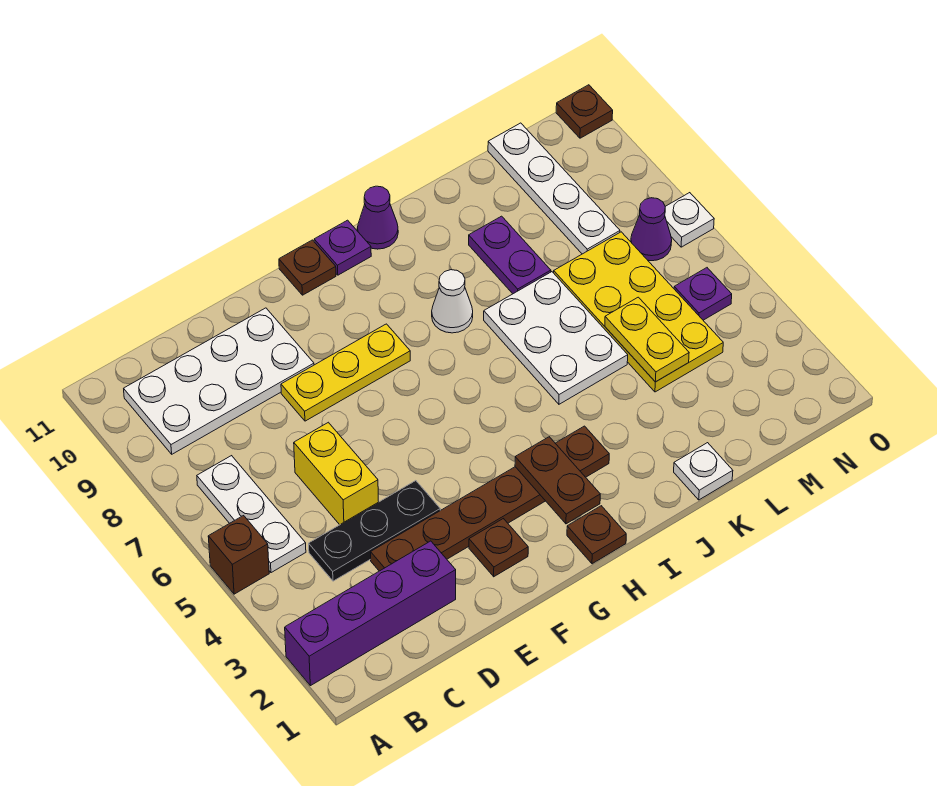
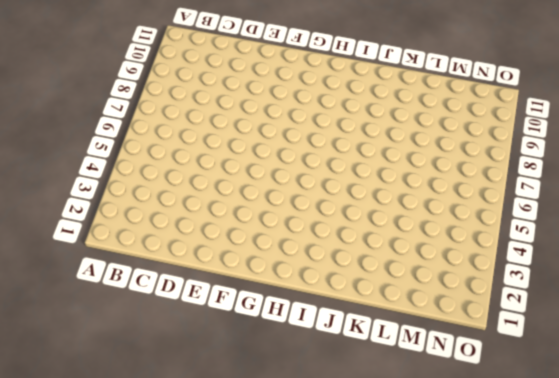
none -> purple 1x4 brick [285,541,456,686]
none -> brown 1x1 brick [208,516,269,594]
none -> white 1x3 plate [197,456,306,573]

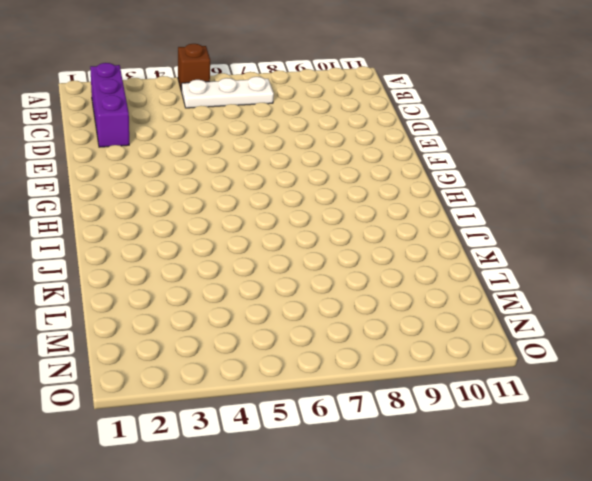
purple 1x3 brick [90,63,129,147] -> purple 1x4 brick [285,541,456,686]
none -> white 2x4 plate [124,308,314,454]
none -> black 1x3 plate [309,481,440,581]
none -> brown 1x6 plate [371,426,609,571]

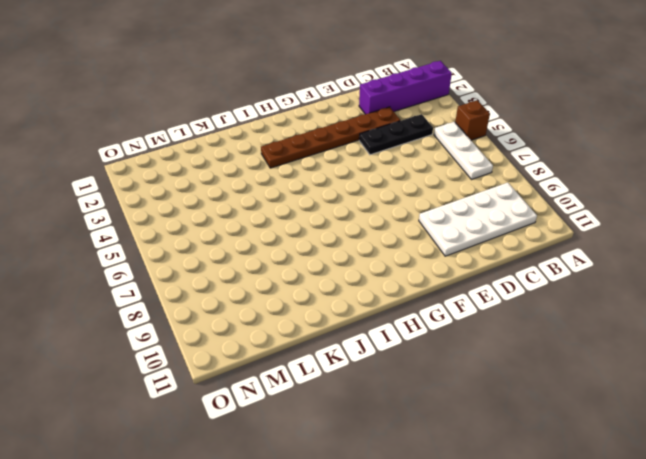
none -> yellow 1x2 brick [294,422,379,525]
none -> yellow 1x3 plate [281,324,410,421]
none -> brown 1x1 plate [469,519,528,577]

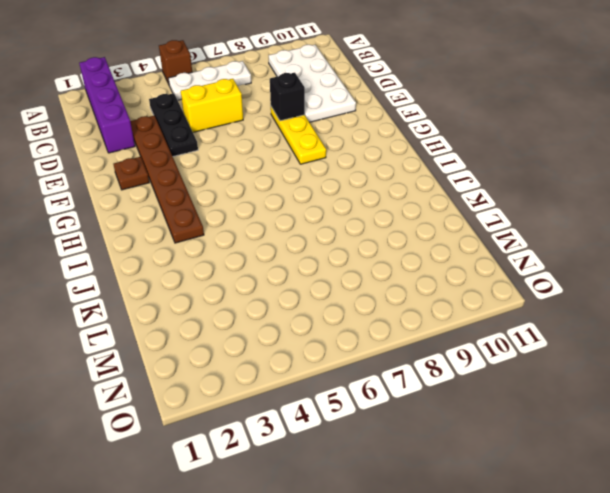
black 1x1 brick [270,73,305,121] -> none
none -> brown 1x1 plate [279,240,336,295]
none -> brown 1x1 plate [567,506,626,564]
none -> purple 1x1 plate [314,220,371,275]

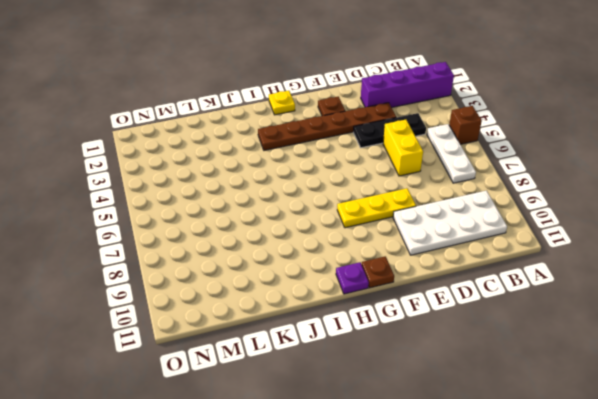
yellow 1x1 plate [269,91,295,115] -> brown 1x1 plate [567,506,626,564]
none -> white 1x1 cone [432,270,473,333]
none -> purple 1x1 cone [357,186,398,249]
none -> white 2x3 plate [484,272,628,404]

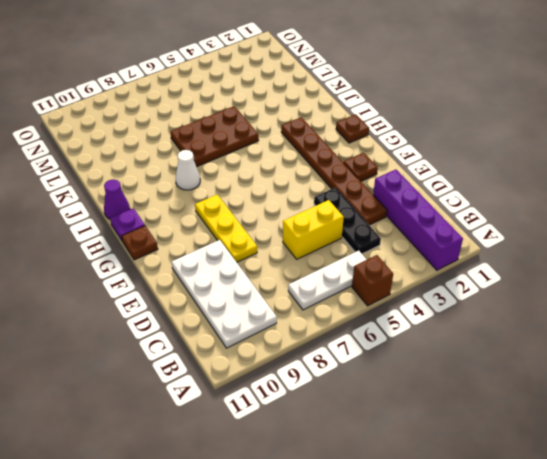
brown 2x3 plate [170,106,259,167] -> white 2x3 plate [484,272,628,404]
none -> white 1x1 plate [674,443,733,500]
none -> purple 1x2 plate [469,216,551,294]
none -> yellow 2x4 plate [554,232,723,392]

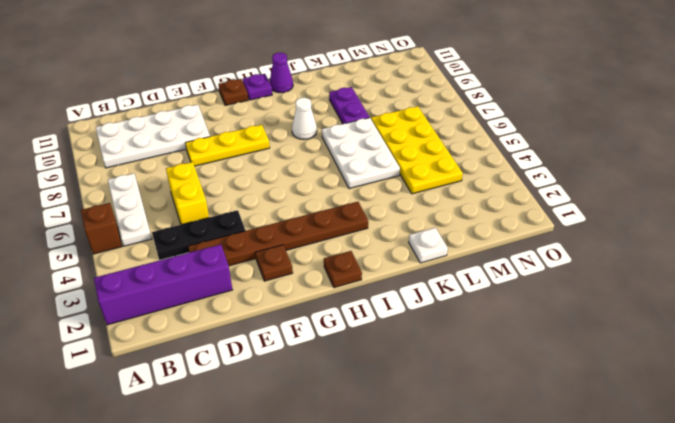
none -> white 1x4 plate [488,123,620,254]
none -> purple 1x1 plate [674,268,732,320]
none -> purple 1x1 cone [631,198,672,261]

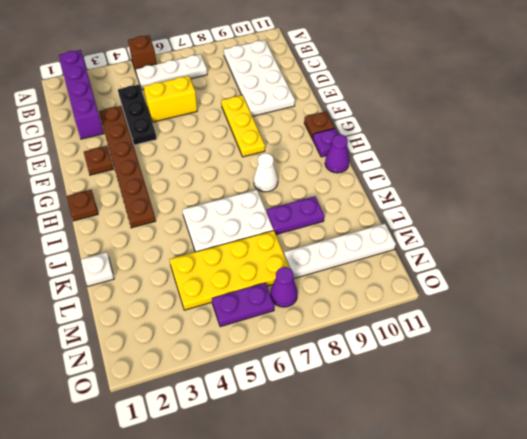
purple 1x2 plate [212,283,274,327] -> purple 1x1 plate [674,268,732,320]
none -> white 1x1 plate [665,193,714,247]
none -> brown 1x1 plate [556,85,613,138]
none -> brown 1x2 plate [515,437,600,524]

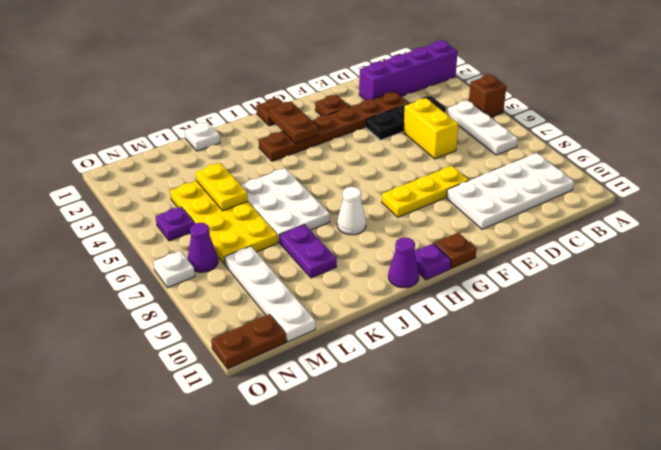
brown 1x2 plate [211,314,286,369] -> brown 1x1 plate [556,85,613,138]

